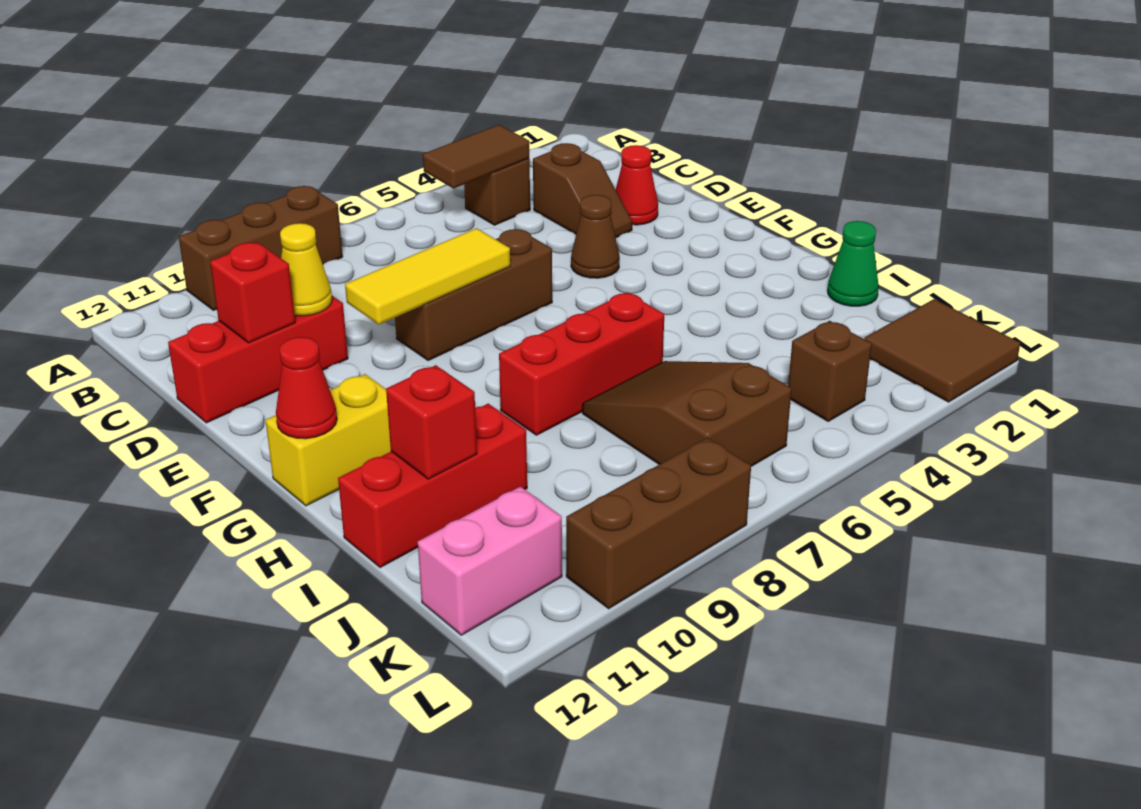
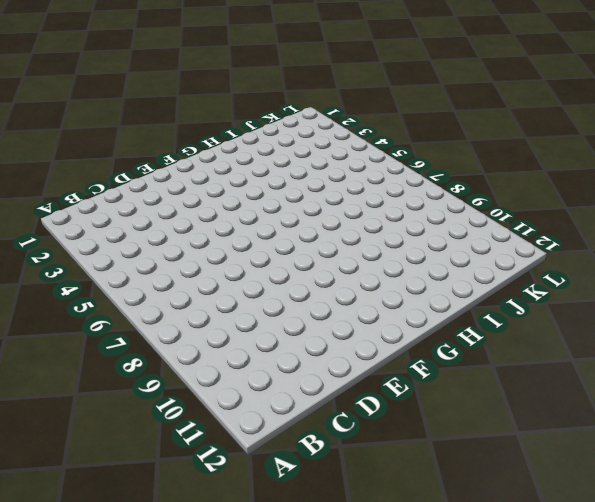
none -> brown 1x3 brick [179,186,343,310]
none -> brown 1x1 brick [464,158,530,225]
none -> brown 1x2 slope [533,143,632,238]

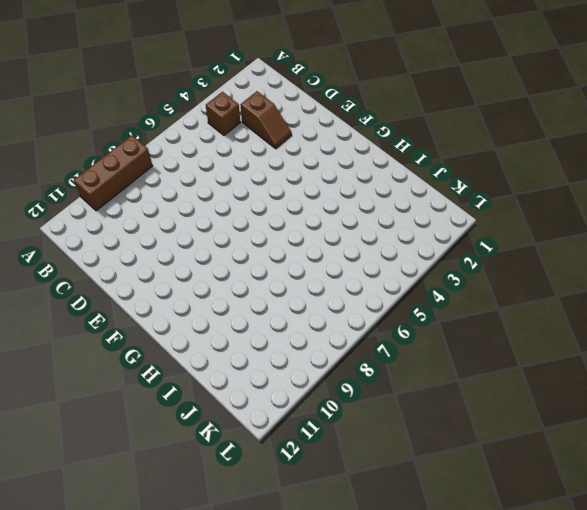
none -> red 1x1 cone [616,145,658,225]
none -> red 1x3 brick [168,296,348,423]
none -> brown 1x1 cone [571,195,620,278]

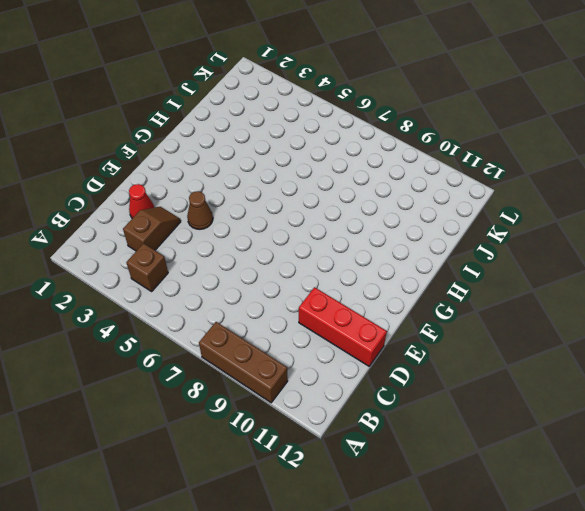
none -> brown 1x3 brick [395,229,552,361]
none -> yellow 1x2 brick [266,374,391,506]
none -> red 1x3 brick [499,292,664,435]

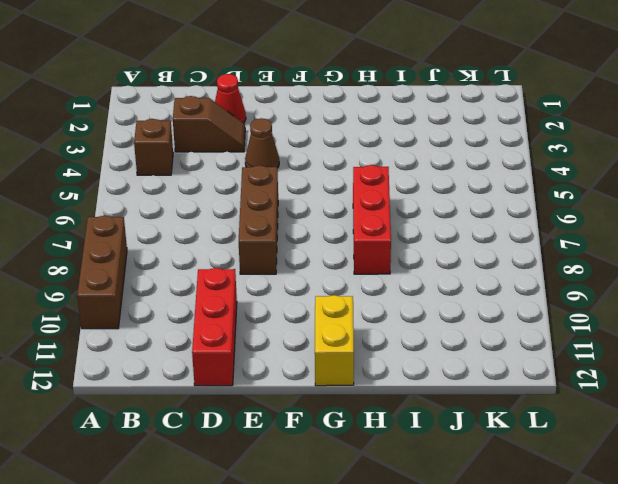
none -> green 1x1 cone [828,221,879,306]
none -> brown 2x3 slope [582,361,792,466]
none -> red 1x3 brick [338,404,527,568]

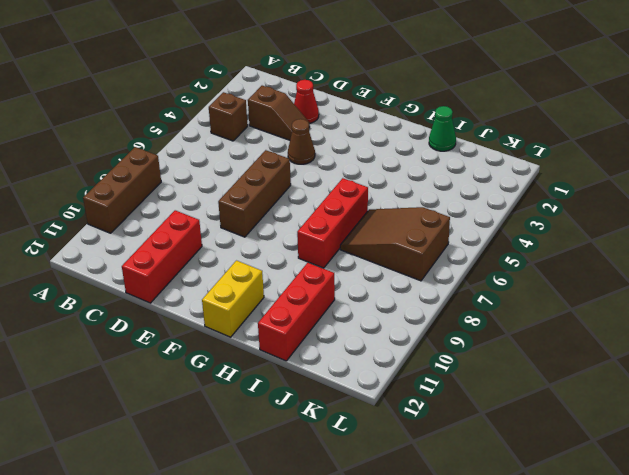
none -> brown 2x2 tile [865,299,1020,402]
none -> brown 1x1 brick [788,321,872,421]
none -> pink 1x2 brick [418,487,562,635]

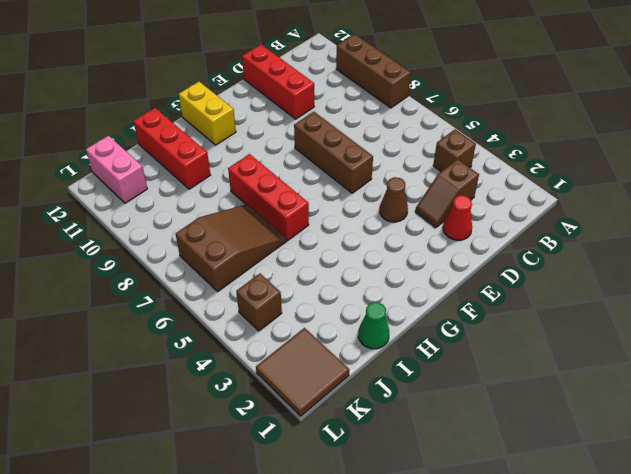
none -> brown 1x3 brick [566,438,751,609]
none -> brown 1x2 tile [423,125,529,188]
none -> yellow 1x1 cone [280,223,332,316]

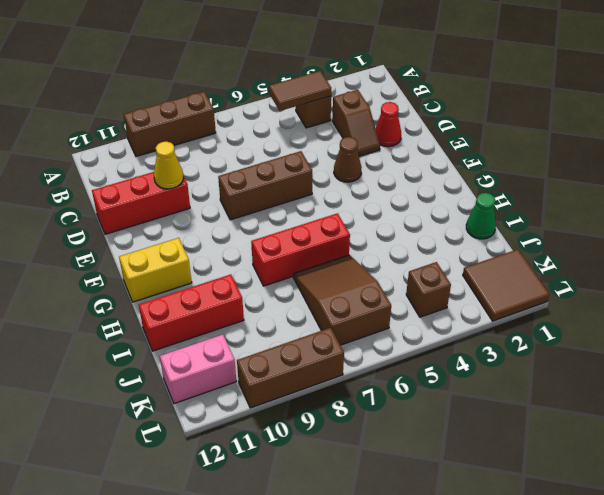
none -> red 1x1 brick [210,243,295,343]
none -> yellow 1x3 tile [345,228,510,324]
none -> red 1x1 cone [276,337,337,439]

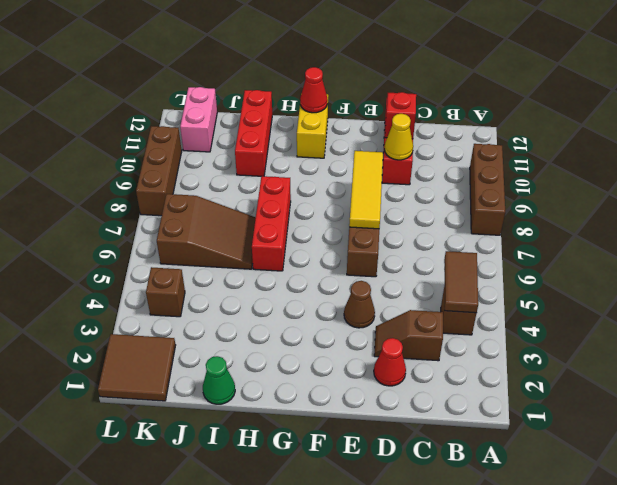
none -> red 1x1 brick [386,365,477,479]

